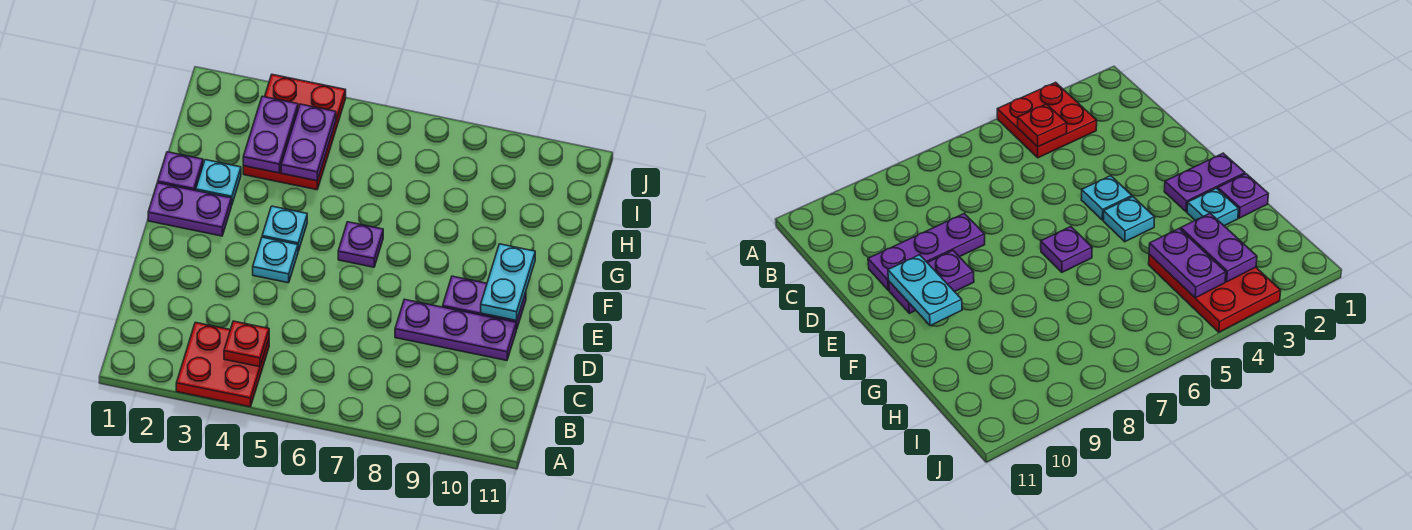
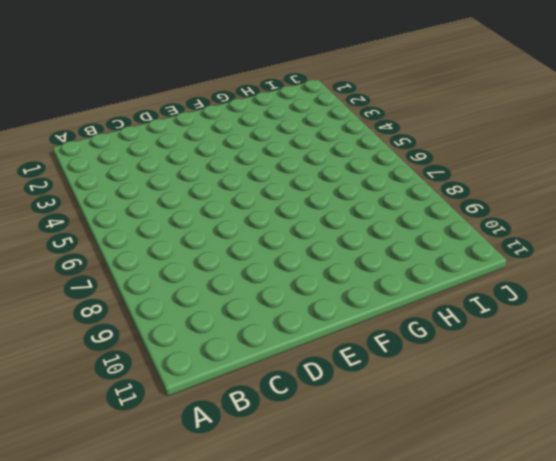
none -> red 2x2 plate [176,322,269,407]
none -> purple 1x3 plate [395,299,516,361]
none -> cyan 1x1 plate [253,237,298,283]

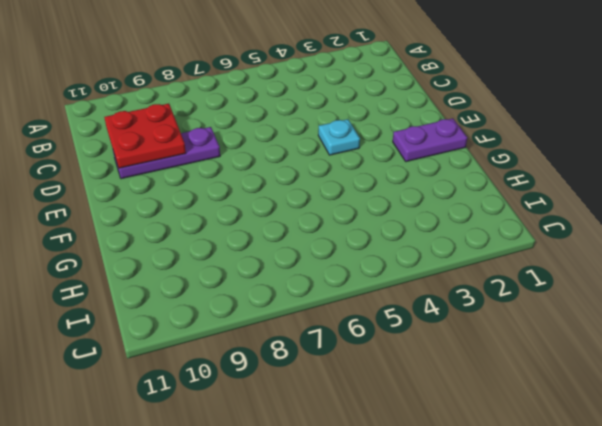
red 2x2 plate [104,104,186,168] -> red 2x2 plate moved to [176,322,269,407]
none -> purple 1x2 plate [443,276,526,329]
none -> cyan 1x1 plate [262,206,307,251]
none -> purple 1x1 plate [338,222,383,267]

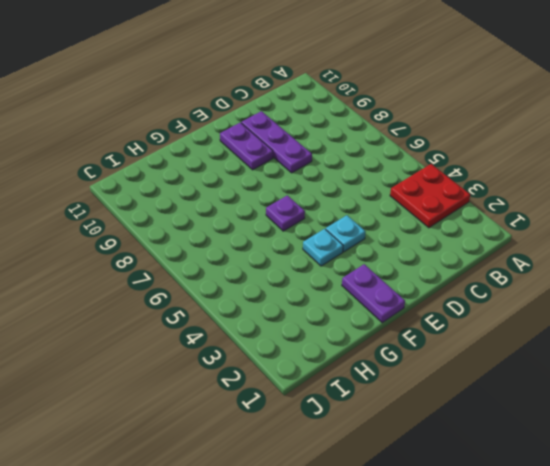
none -> purple 1x1 plate [158,152,203,191]
none -> cyan 1x1 plate [196,160,241,205]
none -> red 2x3 plate [243,75,346,190]

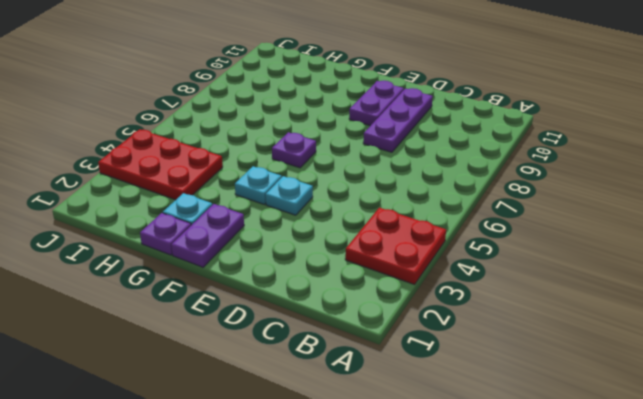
none -> red 1x1 plate [224,321,269,367]
none -> cyan 1x2 plate [481,244,535,321]
none -> purple 1x2 plate [243,96,298,173]

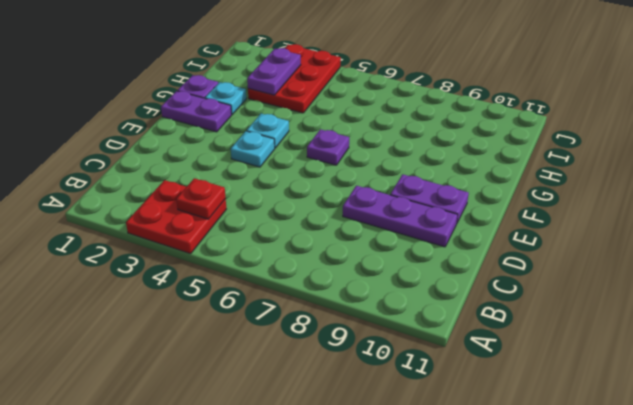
none -> cyan 1x2 plate [481,244,535,321]
none -> purple 1x2 plate [281,104,336,181]

